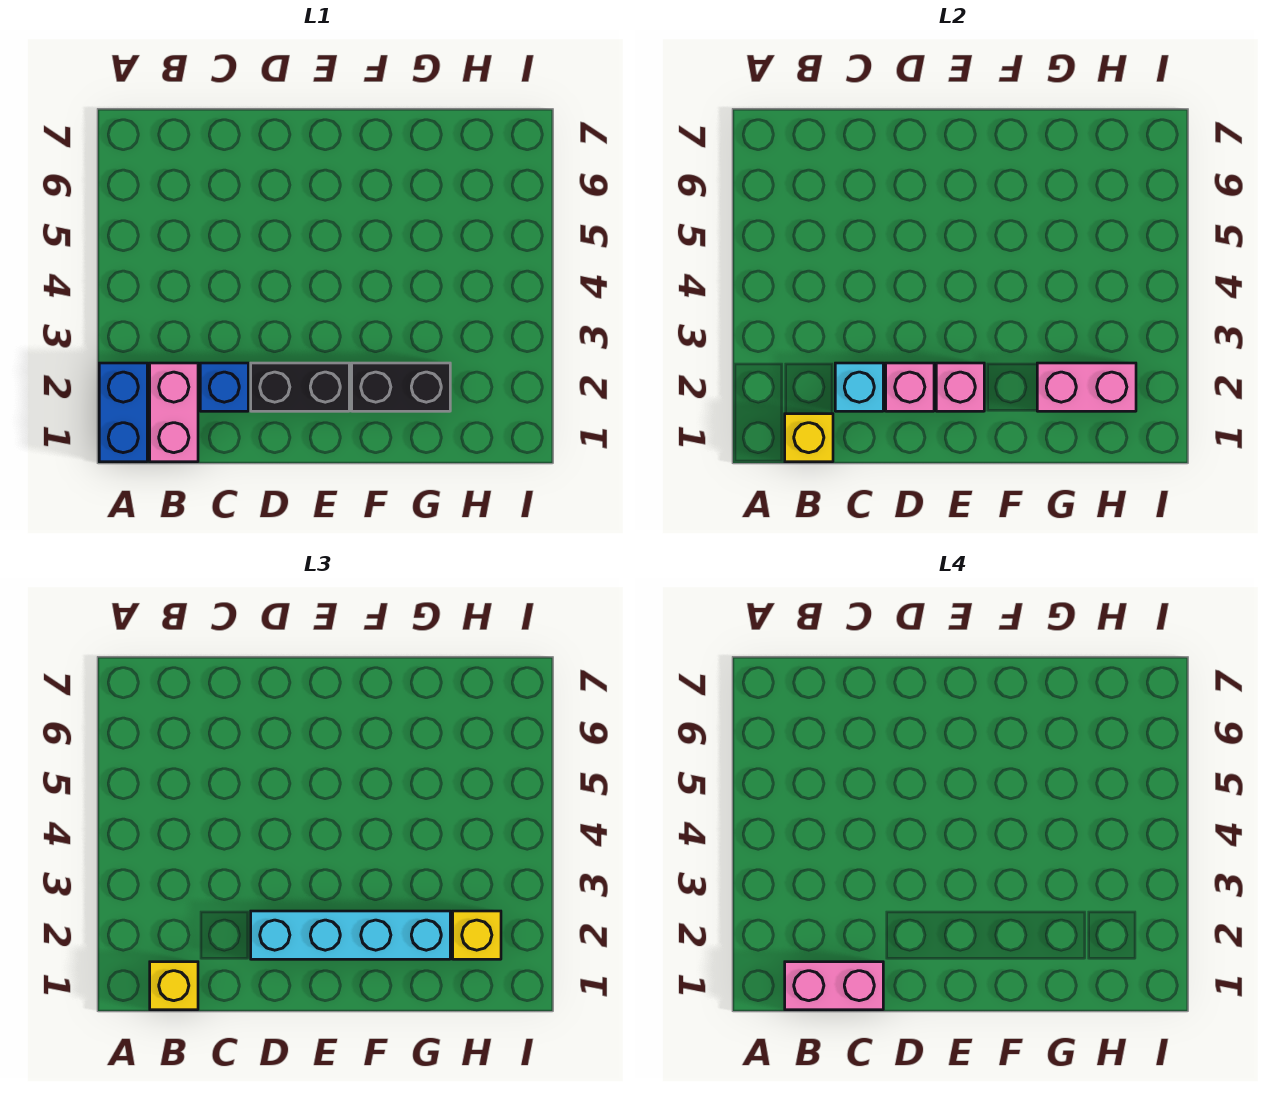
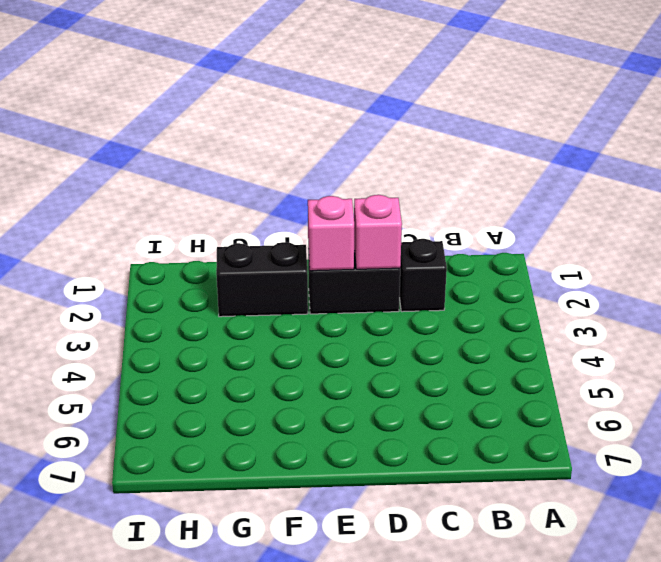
black 1x1 brick [399,239,447,312] -> blue 1x1 brick [200,363,248,411]
none -> blue 1x2 brick [99,363,147,462]
none -> pink 1x2 brick [150,363,198,462]
none -> yellow 1x1 brick [785,414,833,462]

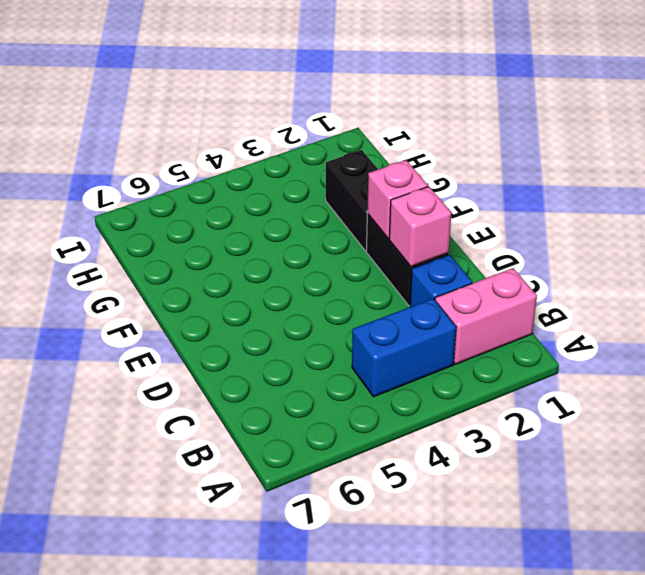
blue 1x2 brick [352,299,456,397] -> blue 1x2 brick moved to [99,363,147,462]
none -> yellow 1x1 brick [785,414,833,462]
none -> cyan 1x1 brick [835,363,883,411]
none -> pink 1x2 brick [1037,363,1136,411]

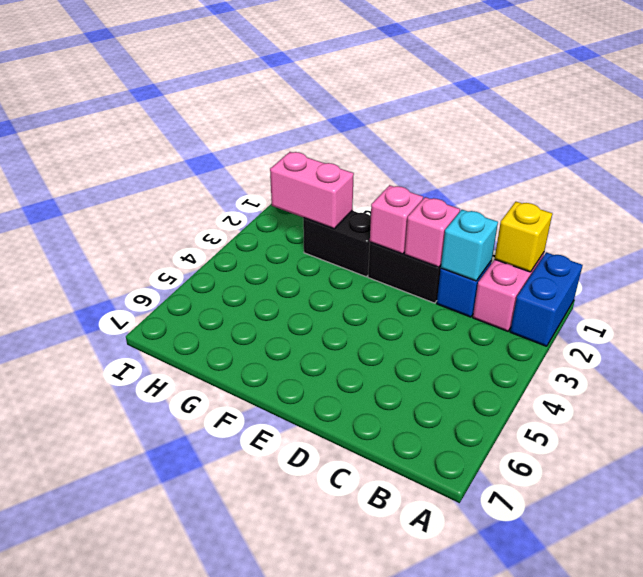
none -> yellow 1x1 brick [150,962,198,1010]
none -> cyan 1x4 brick [251,911,450,959]
none -> yellow 1x1 brick [453,911,501,959]

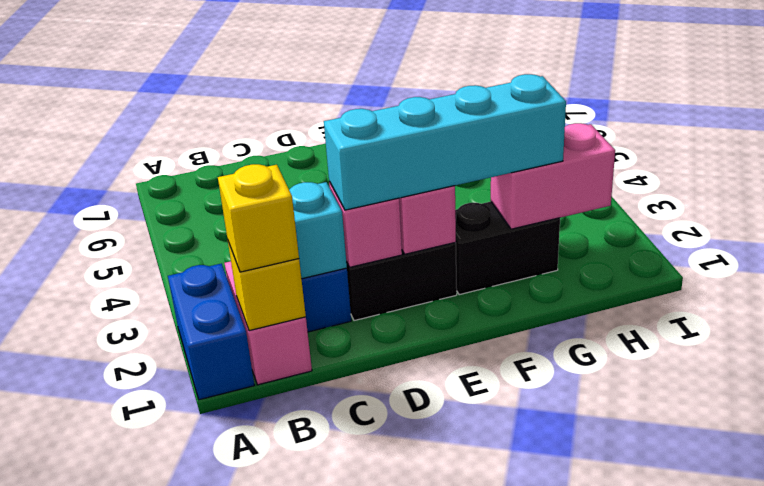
none -> yellow 1x1 brick [453,911,501,959]
none -> pink 1x2 brick [785,962,883,1010]

